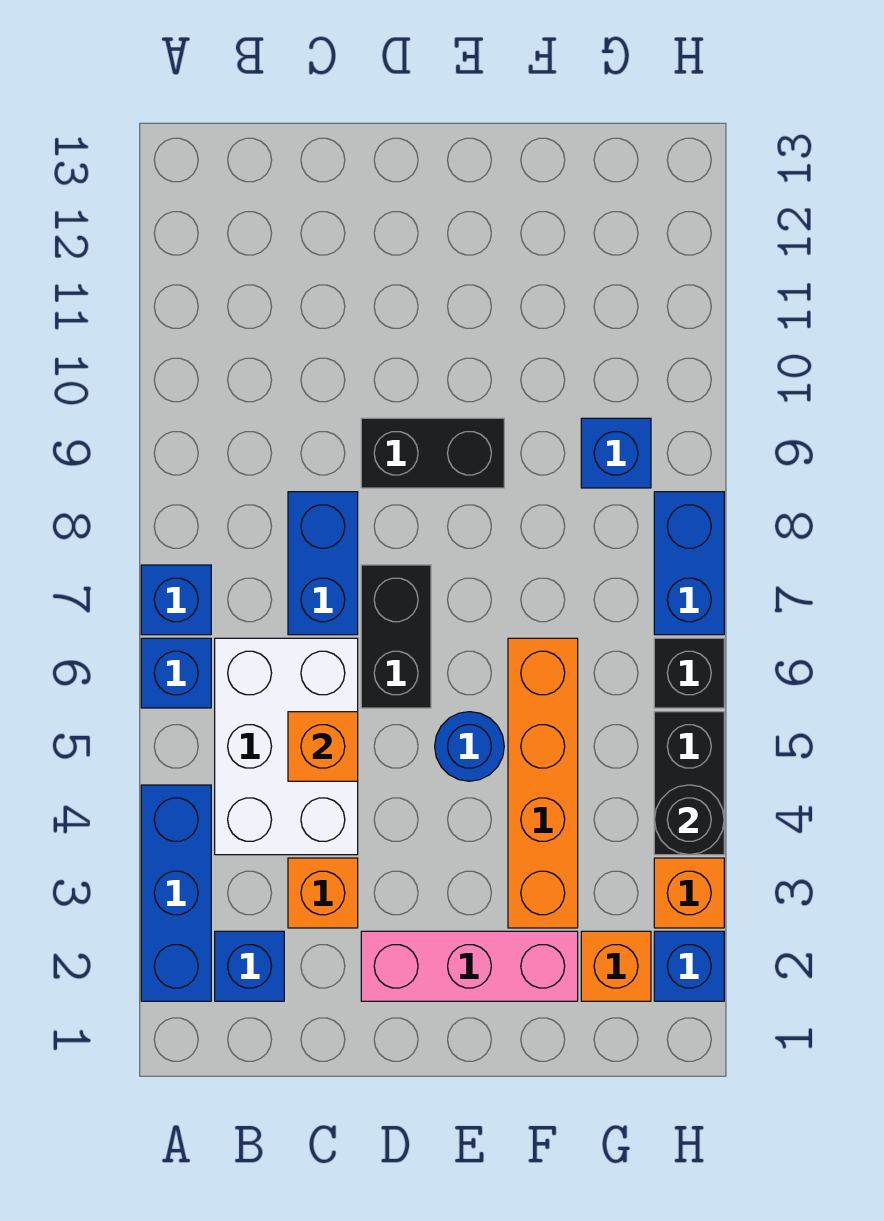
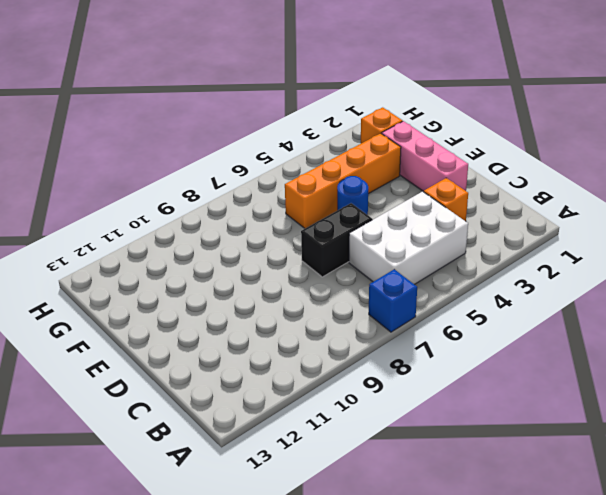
none -> blue 1x3 brick [141,785,211,1001]
none -> blue 1x1 brick [141,638,211,708]
none -> blue 1x1 brick [215,931,284,1001]

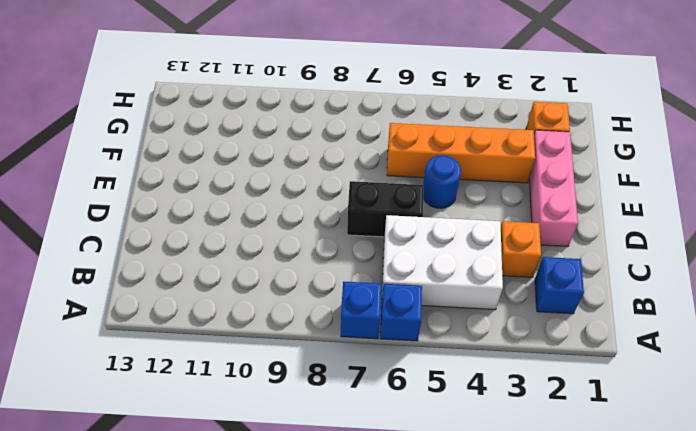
none -> blue 1x3 brick [141,785,211,1001]
none -> blue 1x2 brick [288,492,358,635]
none -> black 1x2 brick [361,418,504,488]

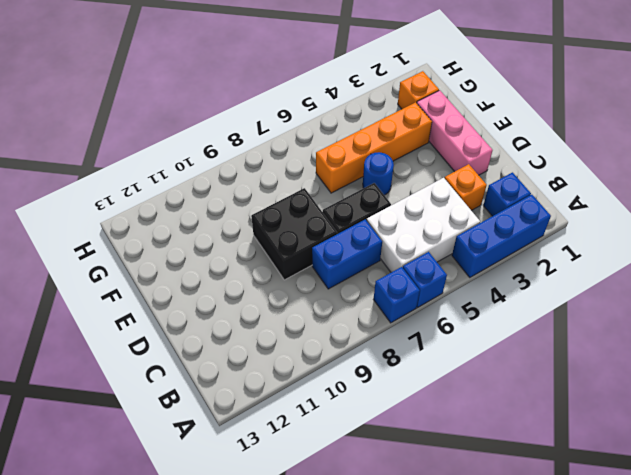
black 2x2 brick [251,188,337,280] -> black 1x2 brick [361,418,504,488]
none -> blue 1x1 brick [581,418,651,488]
none -> blue 1x1 brick [654,931,724,1001]
none -> orange 1x1 brick [654,858,724,928]

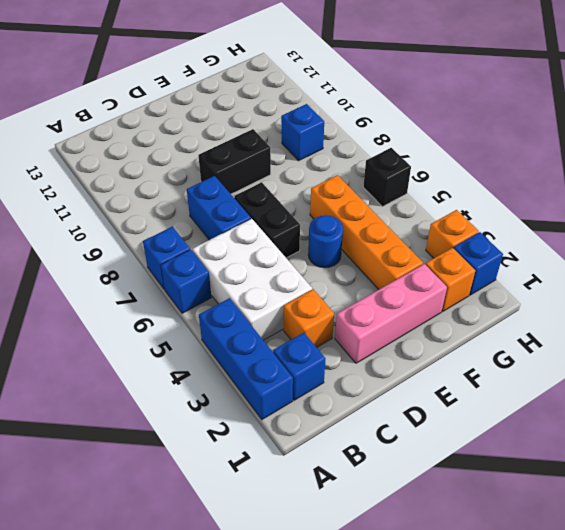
none -> black 1x2 brick [654,712,724,855]
none -> blue 1x2 brick [654,492,724,635]
none -> orange 1x1 brick [288,712,358,781]

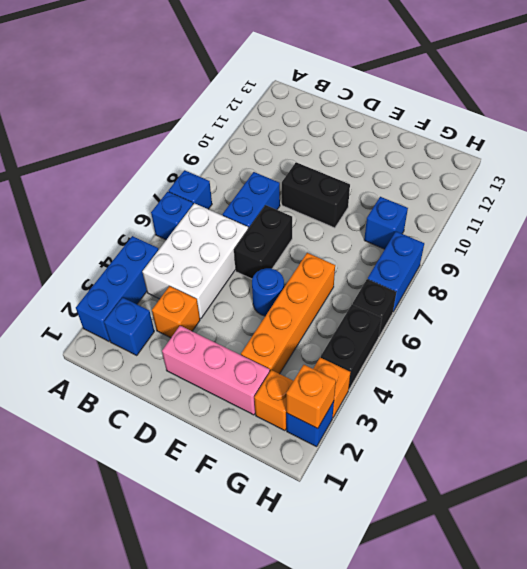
orange 1x1 brick [286,365,336,429] -> orange 1x1 brick moved to [288,712,358,781]
none -> black 1x1 round brick [654,785,724,855]

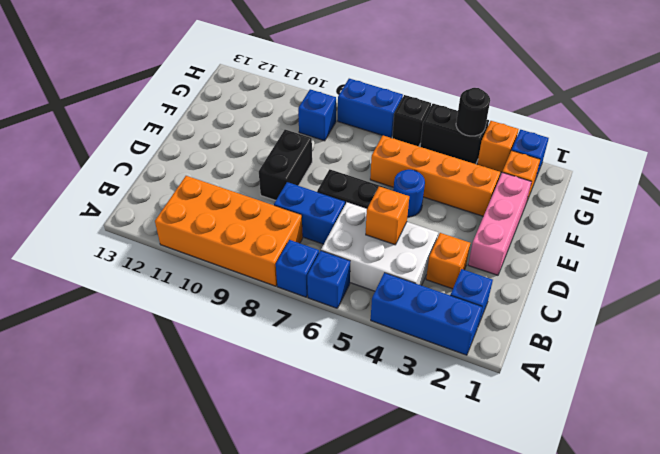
orange 2x4 brick [155,176,303,286] -> none

